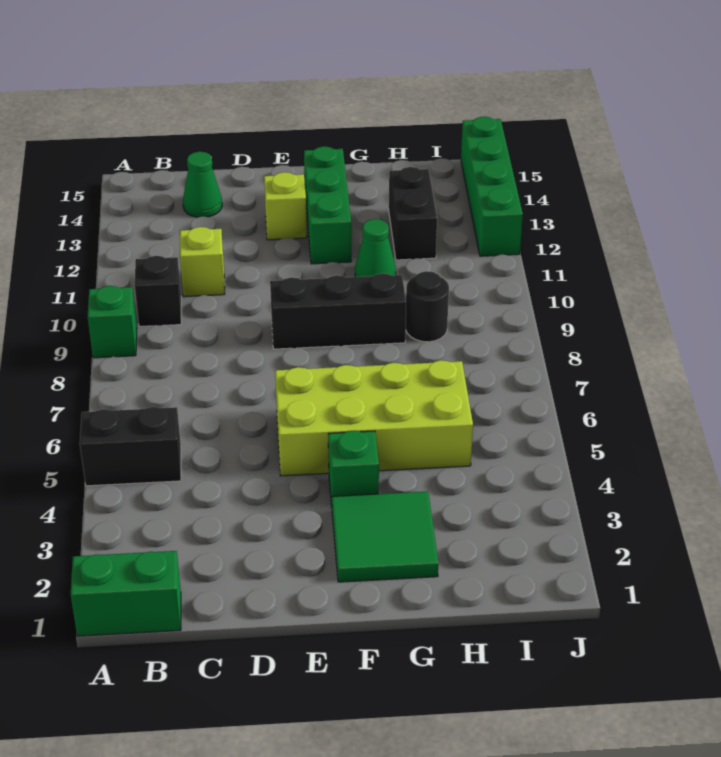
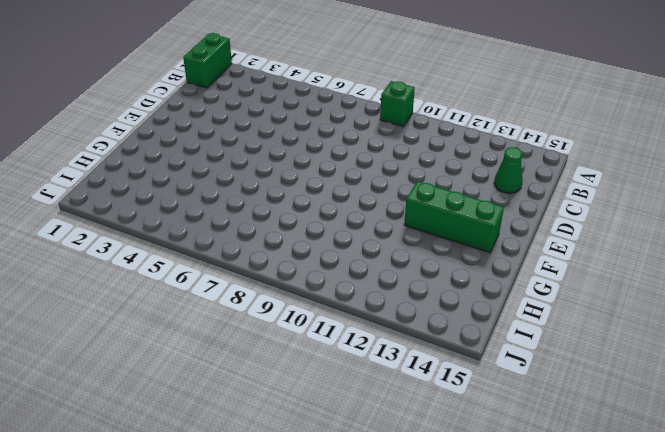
none -> black 1x2 brick [80,407,181,486]
none -> black 1x1 brick [135,256,181,327]
none -> lime 1x1 brick [180,227,225,297]

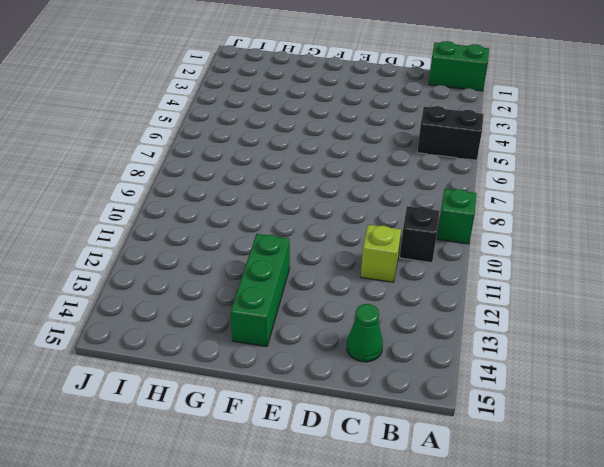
none -> lime 2x4 brick [275,360,473,476]
none -> black 1x3 brick [270,273,406,349]
none -> lime 1x1 brick [264,172,307,240]

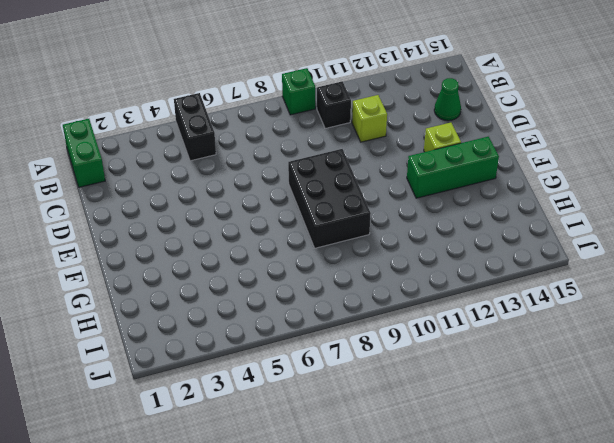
black 2x3 brick [288,149,371,248] -> black 1x3 brick [270,273,406,349]
none -> lime 2x4 brick [275,360,473,476]
none -> green 2x2 tile [332,491,438,582]
none -> green 1x1 brick [328,431,379,505]

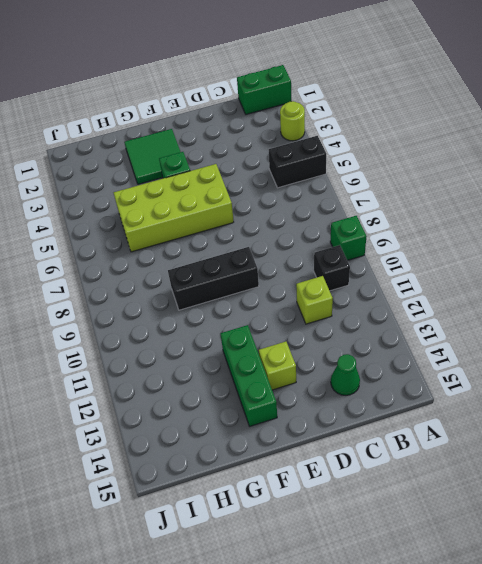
lime 1x1 round brick [280,101,305,141] -> none
none -> green 1x1 cone [355,219,396,277]
none -> black 1x1 round brick [406,271,449,342]
none -> black 1x2 brick [389,167,437,260]

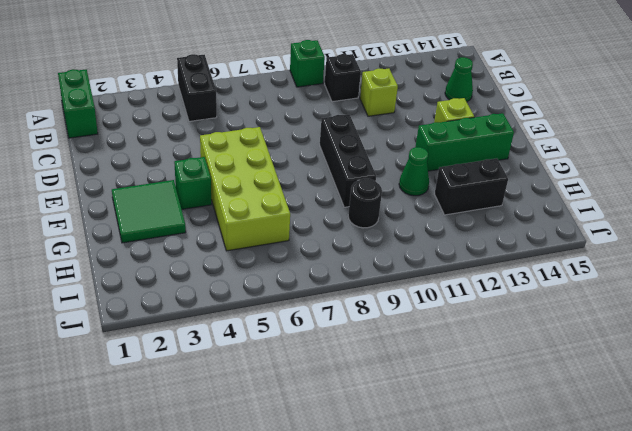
none -> green 1x4 brick [461,117,523,256]

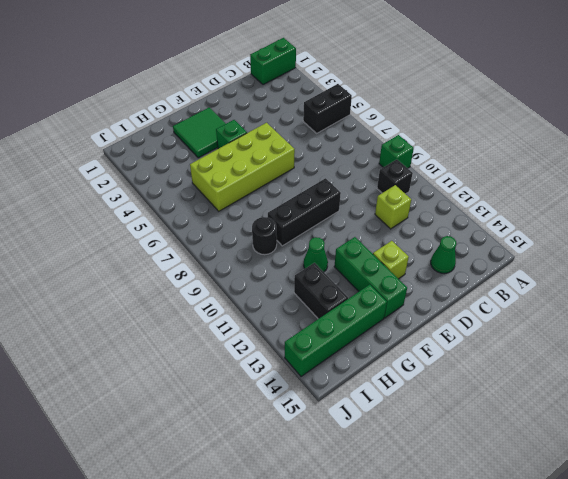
green 1x4 brick [285,285,387,377] -> green 1x4 brick turned to [461,117,523,256]

